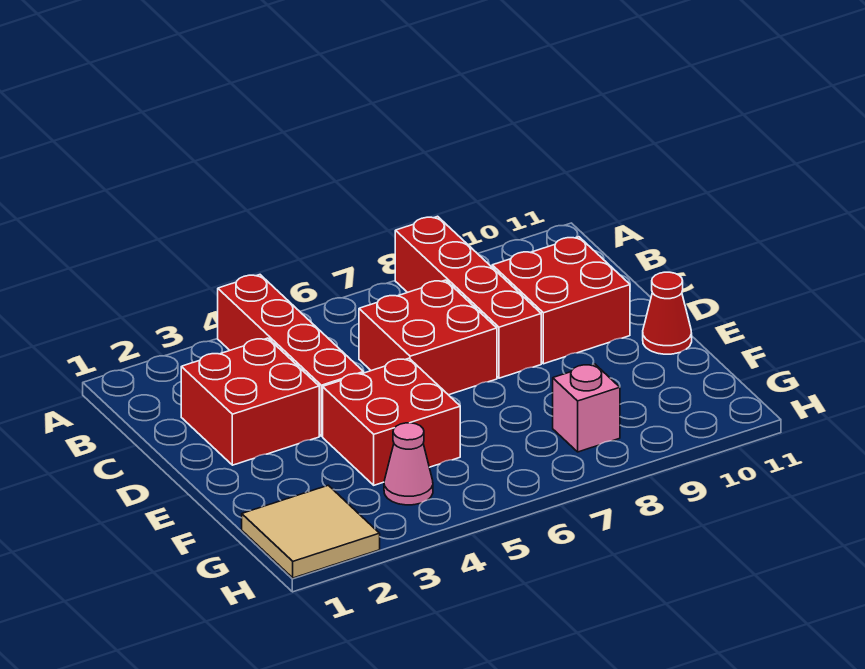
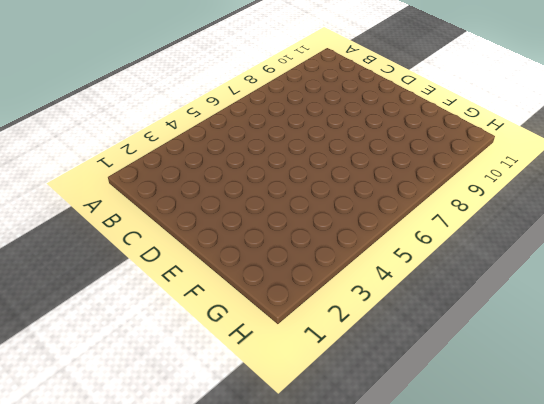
none -> red 1x4 brick [218,275,364,436]
none -> red 1x4 brick [395,216,541,378]

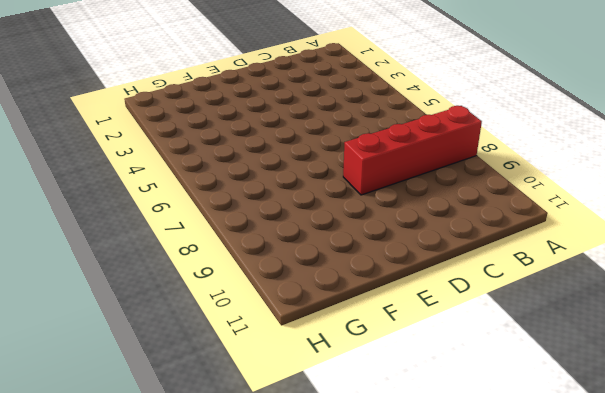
none -> red 1x4 brick [218,275,364,436]
none -> red 2x2 brick [181,338,319,465]

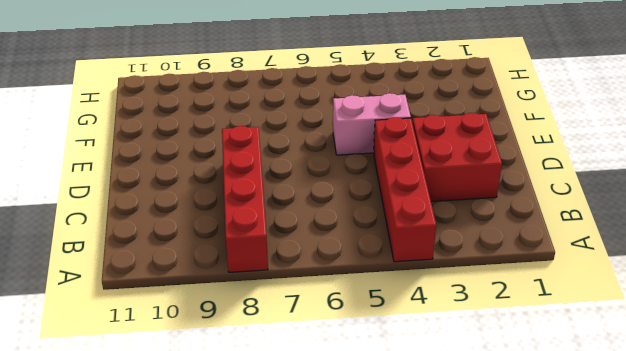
pink 1x2 brick [333,93,411,155] -> red 2x2 brick [323,358,460,485]
none -> red 2x2 brick [359,280,497,395]
none -> red 2x2 brick [492,237,630,364]

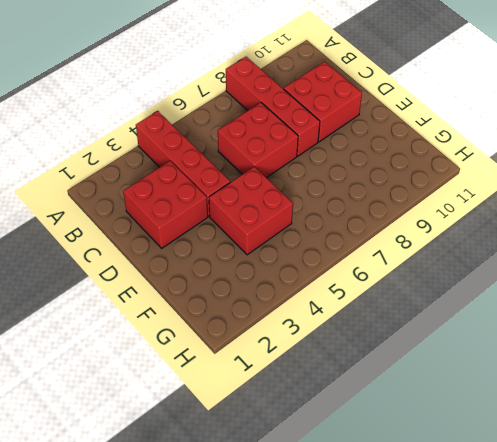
none -> red 1x1 cone [643,272,692,354]
none -> tan 2x2 tile [242,485,380,578]

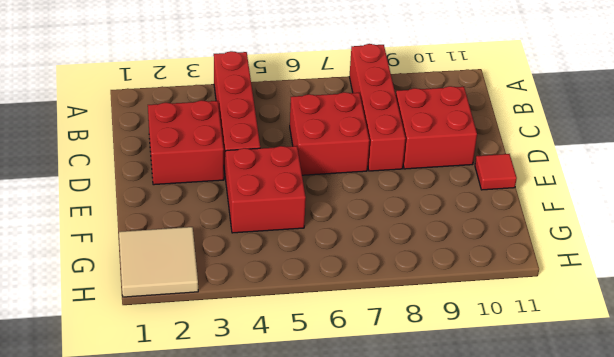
red 1x1 tile [475,154,517,190] -> red 1x1 cone [643,272,692,354]
none -> pink 1x1 cone [384,423,433,505]
none -> pink 1x1 brick [553,364,620,452]

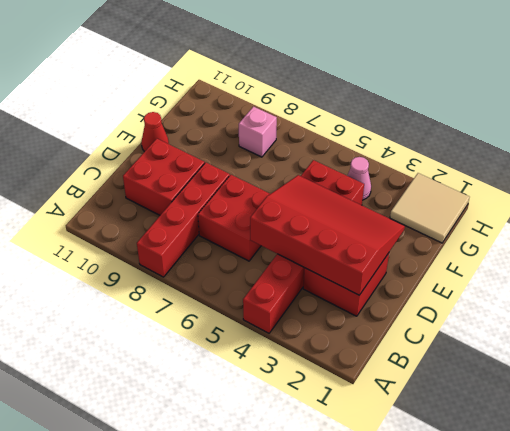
red 3x4 slope [250,175,405,295] -> none

